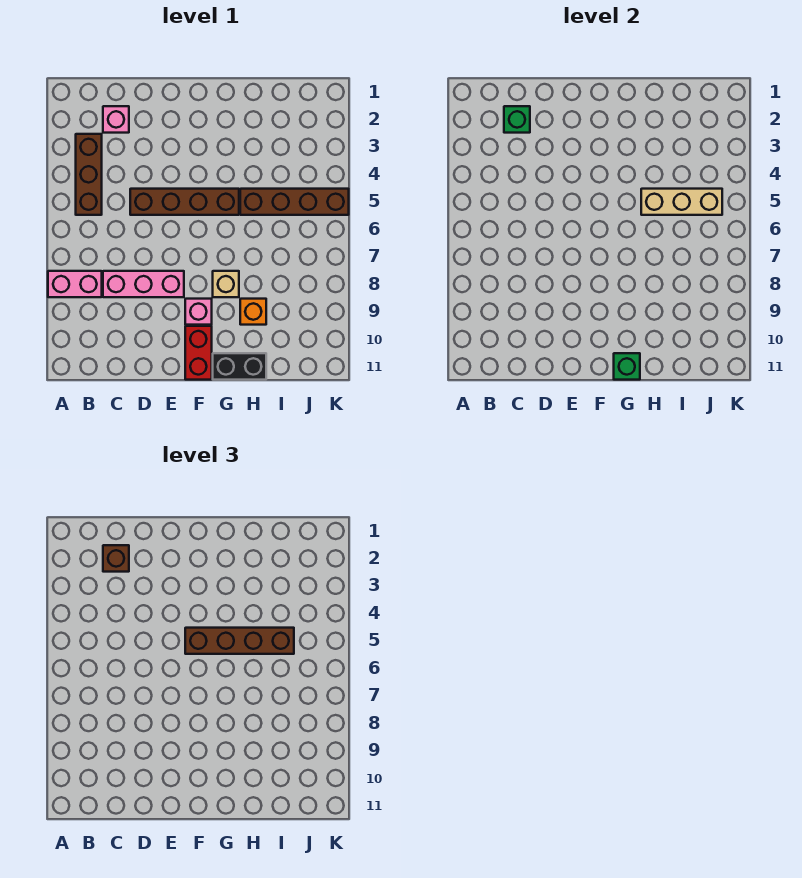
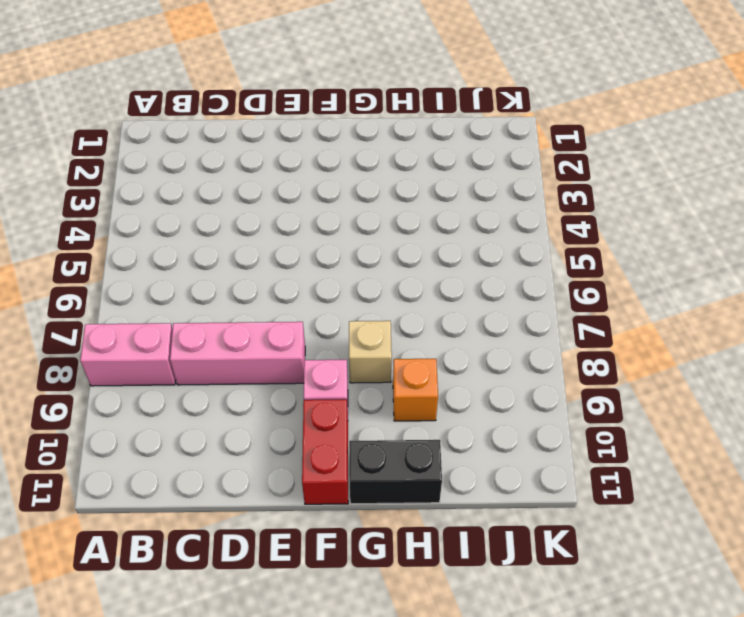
none -> brown 1x3 brick [76,134,102,215]
none -> pink 1x1 brick [103,106,129,133]
none -> brown 1x4 brick [130,189,239,215]

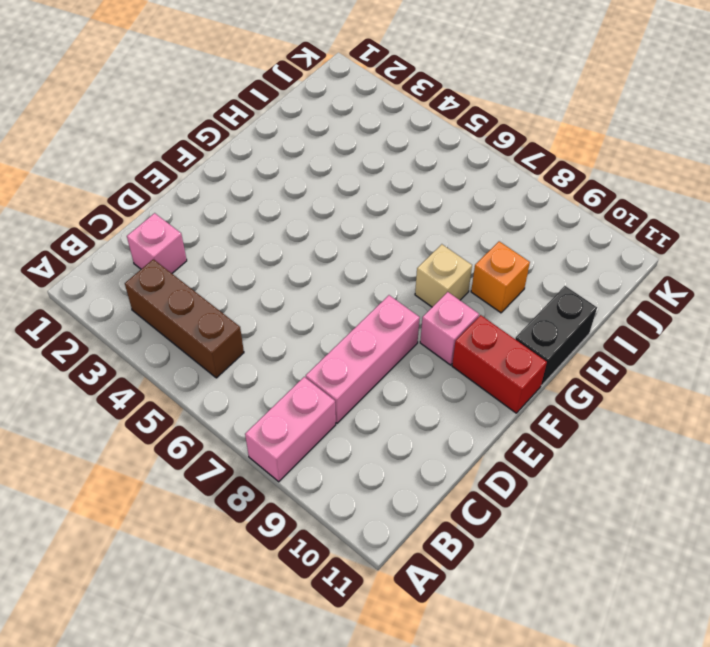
none -> brown 1x4 brick [130,189,239,215]
none -> brown 1x4 brick [240,189,349,215]
none -> green 1x1 brick [504,106,530,133]

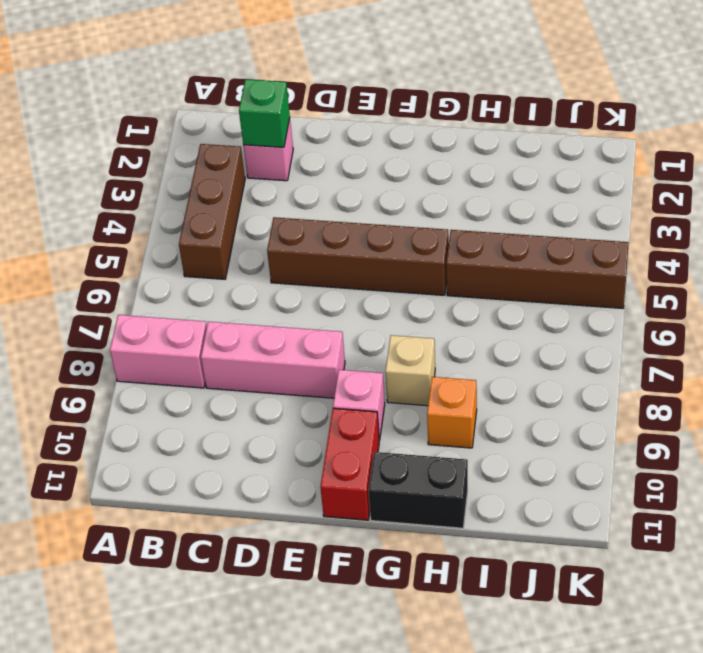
none -> green 1x1 brick [614,353,640,380]
none -> tan 1x3 brick [641,189,722,215]
none -> brown 1x1 brick [103,545,129,572]

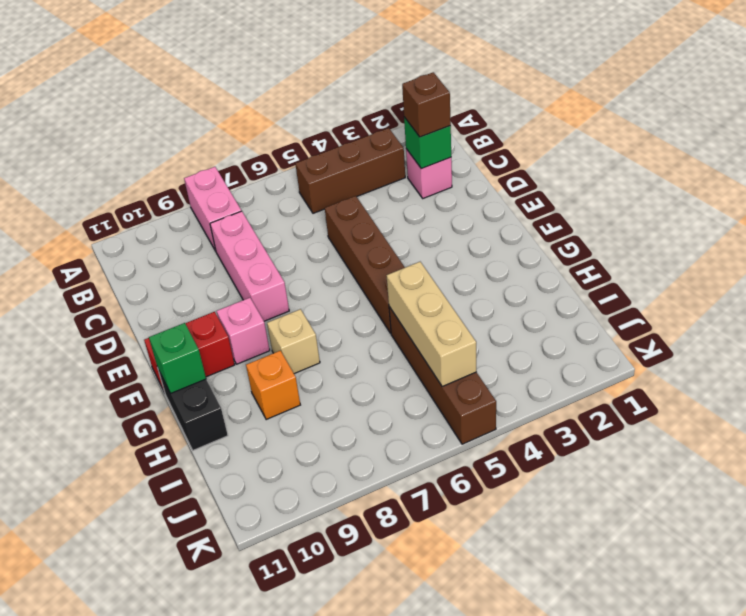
none -> brown 1x4 brick [185,628,294,654]

